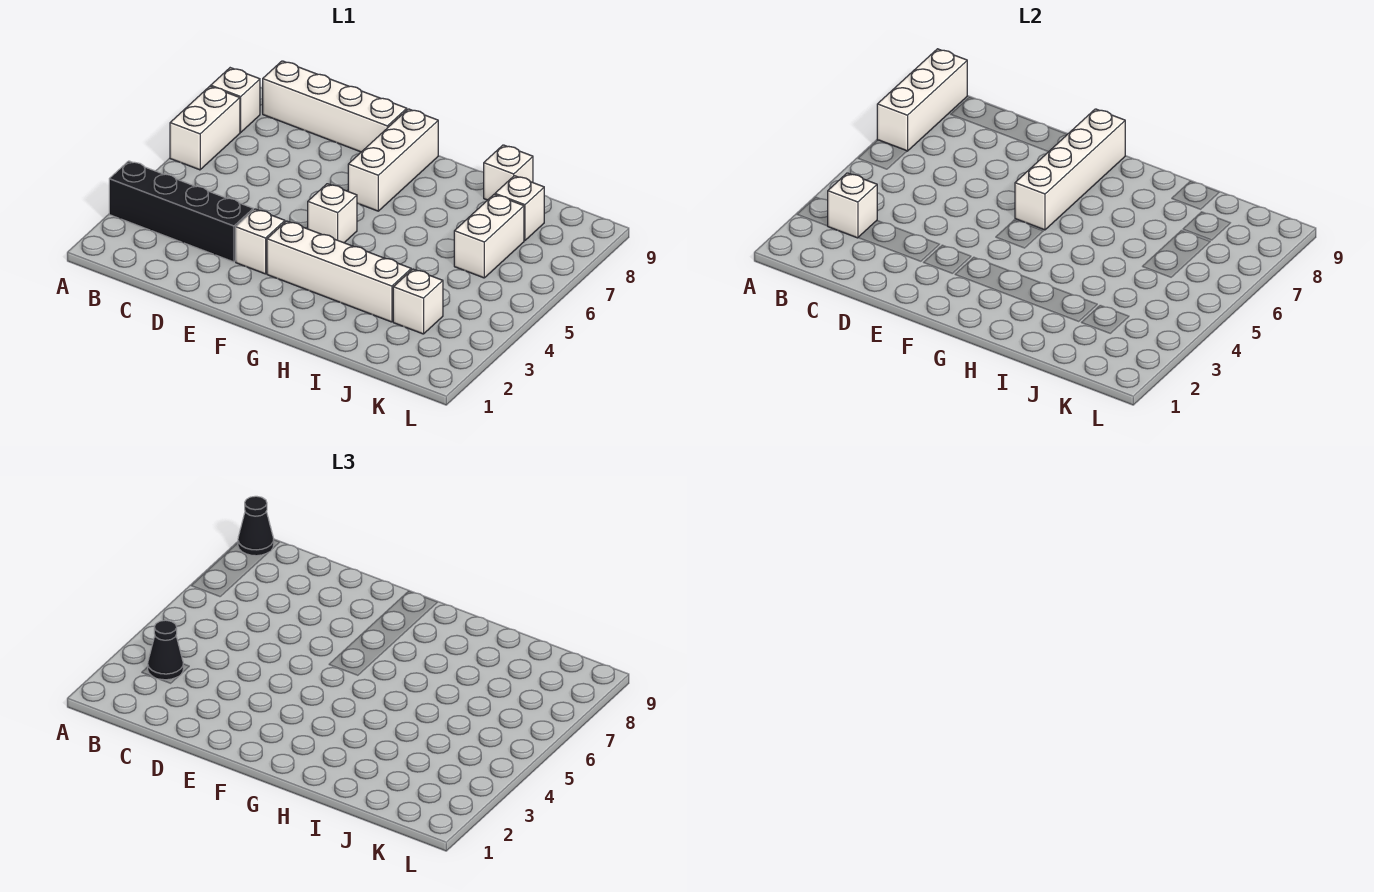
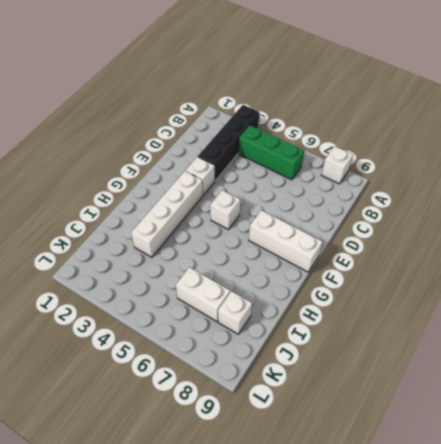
green 1x3 brick [239,125,304,180] -> none
none -> white 1x2 brick [170,86,240,170]
none -> white 1x4 brick [263,61,407,152]
none -> white 1x1 brick [484,145,533,200]

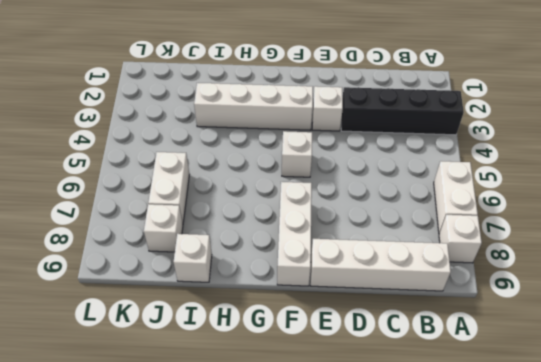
none -> white 1x1 brick [393,269,443,334]
none -> white 1x3 brick [877,49,967,151]
none -> white 1x1 brick [828,173,877,238]

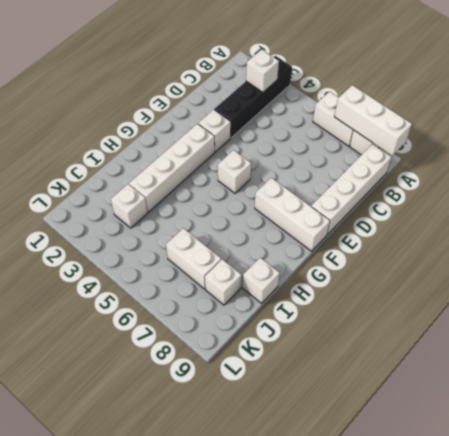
none -> white 1x4 brick [1015,109,1125,230]
none -> black 1x1 cone [238,496,274,556]
none -> black 1x1 cone [148,620,183,680]

